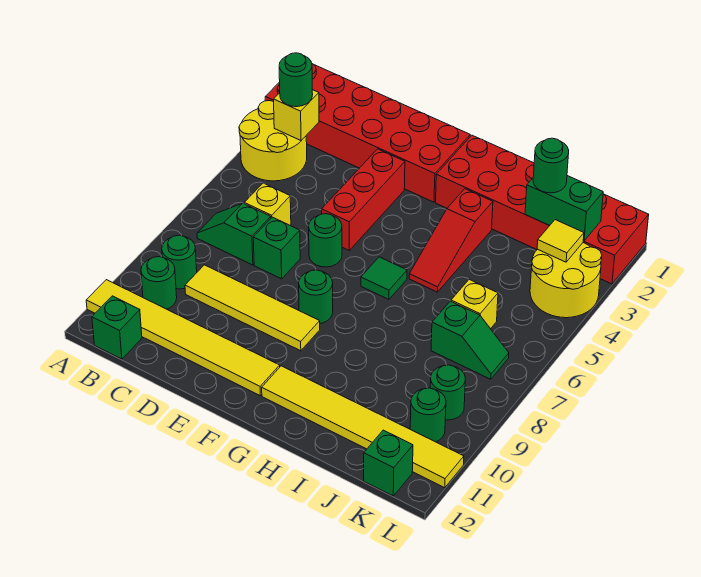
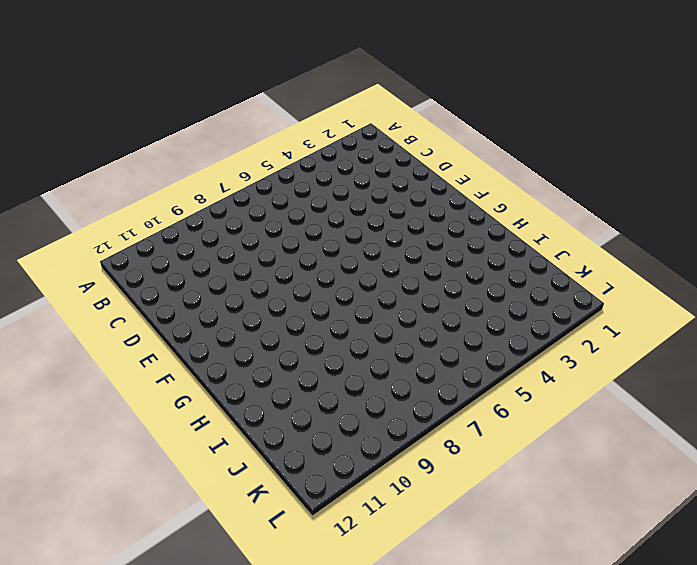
none -> red 2x6 brick [265,64,470,202]
none -> yellow 2x2 round brick [239,101,307,181]
none -> yellow 1x6 tile [86,280,280,396]

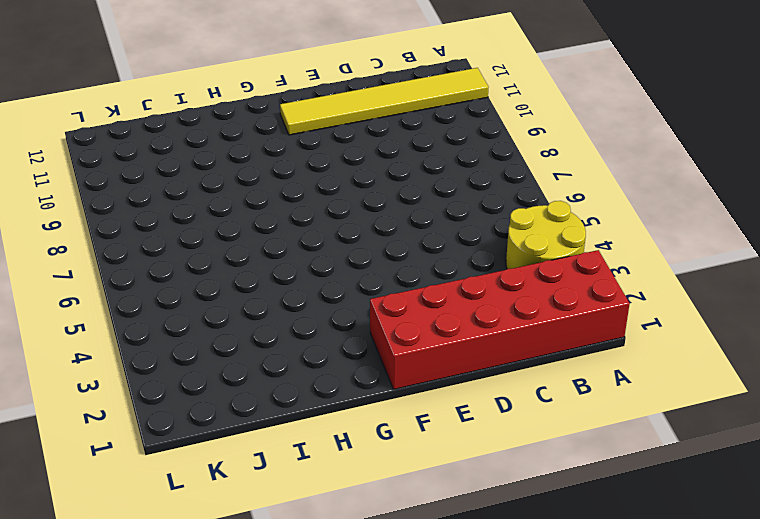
none -> green 1x2 slope [197,203,271,265]
none -> green 1x1 round brick [162,235,197,289]
none -> green 1x1 round brick [141,257,177,309]

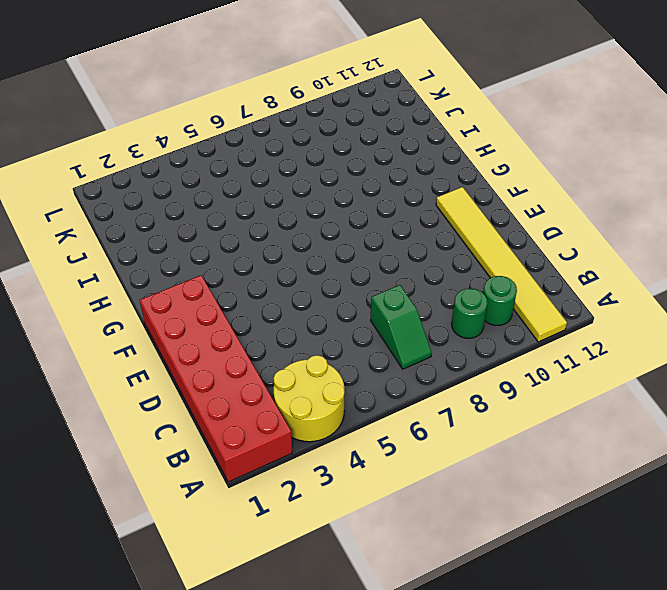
none -> green 1x1 brick [92,296,142,359]
none -> yellow 1x1 brick [244,183,291,225]
none -> yellow 1x4 tile [185,265,320,351]

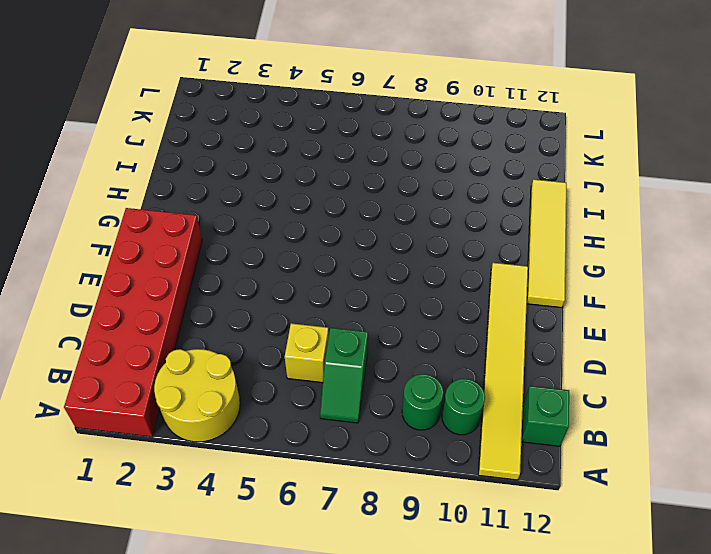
yellow 1x4 tile [527,179,566,308] -> yellow 1x4 tile moved to [185,265,320,351]
none -> green 1x1 brick [253,217,300,279]
none -> red 1x3 brick [322,149,405,250]
none -> green 1x1 round brick [309,214,342,267]

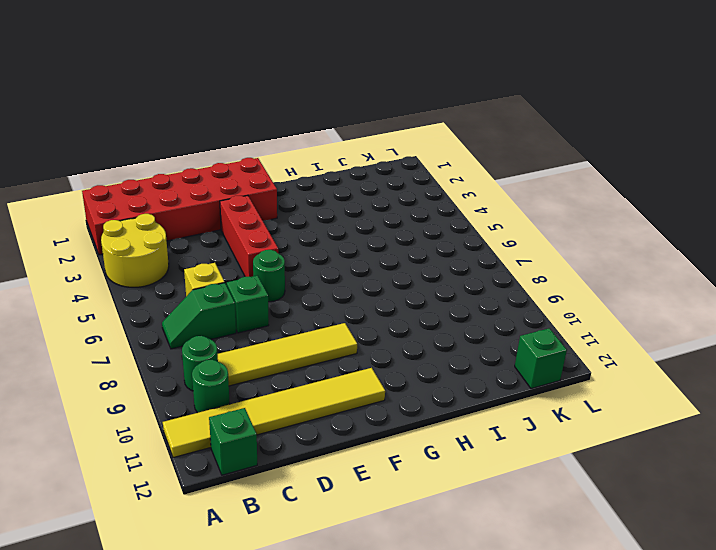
none -> green 1x1 round brick [299,270,333,324]
none -> red 2x6 brick [436,135,649,284]
none -> green 1x1 tile [361,257,407,300]

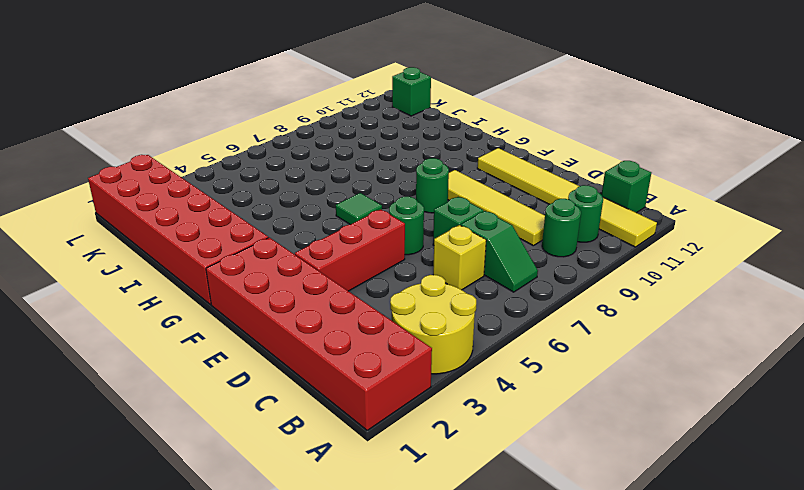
none -> yellow 1x6 tile [262,366,464,488]
none -> red 1x3 slope [409,189,493,292]
none -> yellow 1x1 brick [451,280,498,329]

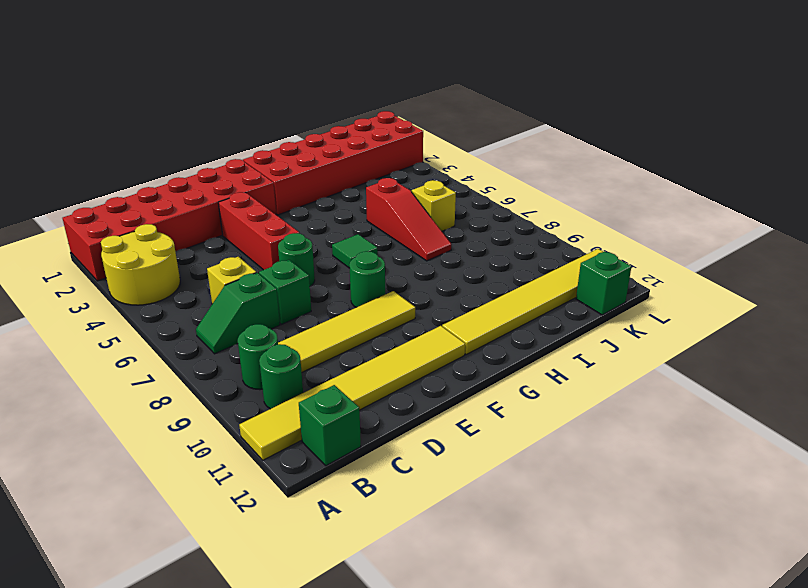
red 1x3 slope [366,178,451,261] -> red 1x3 slope moved to [409,189,493,292]
none -> green 1x2 slope [431,301,509,379]
none -> yellow 2x2 round brick [530,243,602,318]
none -> green 1x1 round brick [430,365,465,420]

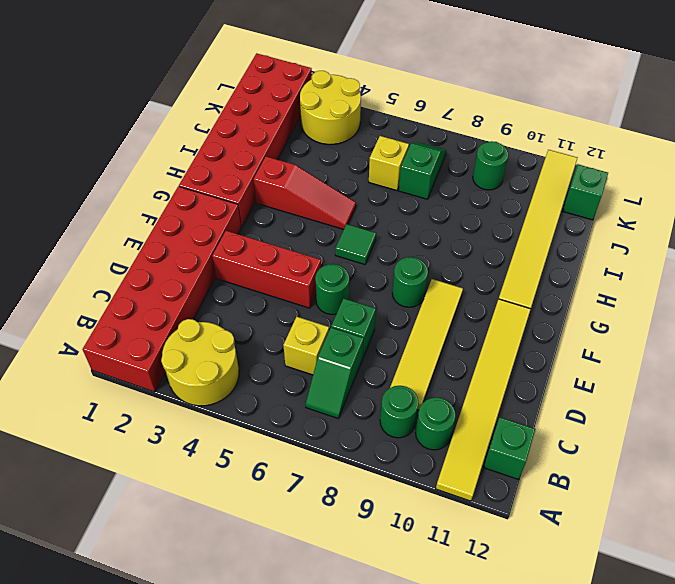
none -> green 1x1 round brick [410,388,446,442]
none -> yellow 1x1 brick [274,90,319,140]
none -> green 1x2 brick [525,176,603,241]

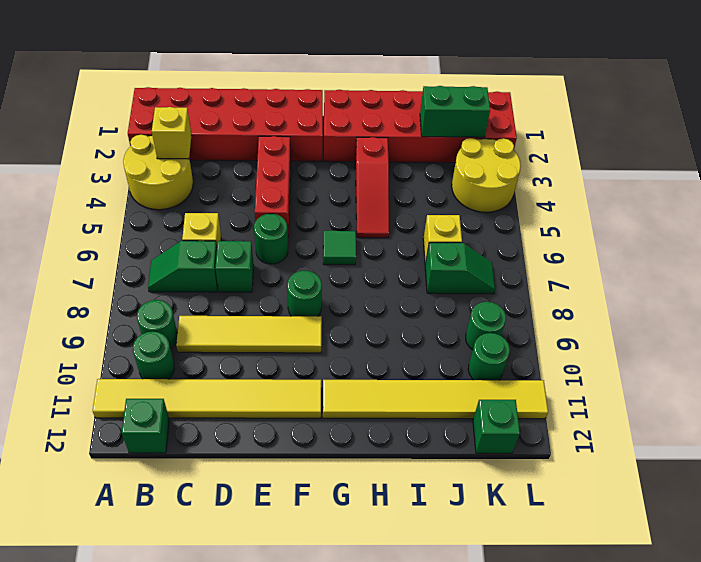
none -> yellow 1x1 tile [537,220,584,262]
none -> green 1x1 round brick [279,53,313,107]
none -> green 1x1 round brick [533,138,569,193]

